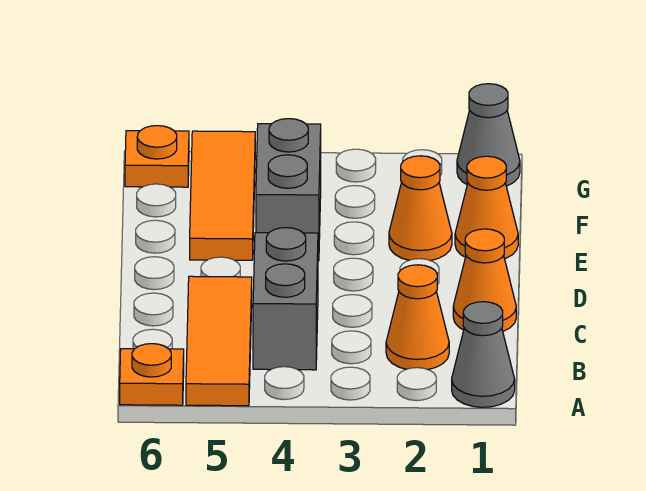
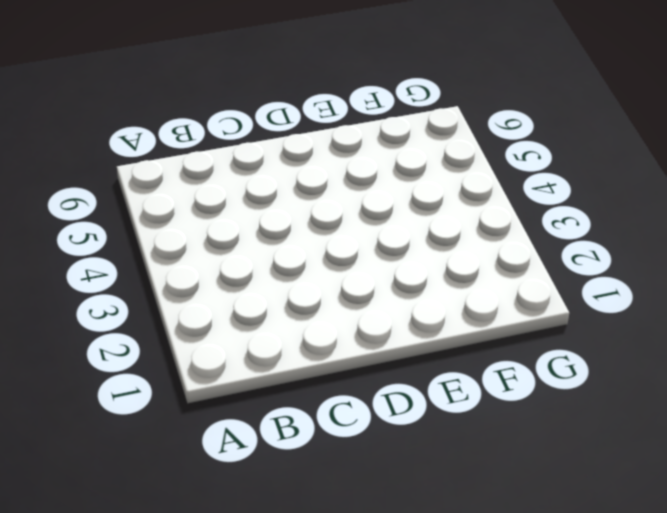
none -> grey 1x1 cone [452,302,515,407]
none -> orange 1x3 tile [186,276,252,406]
none -> orange 1x1 plate [120,344,184,405]

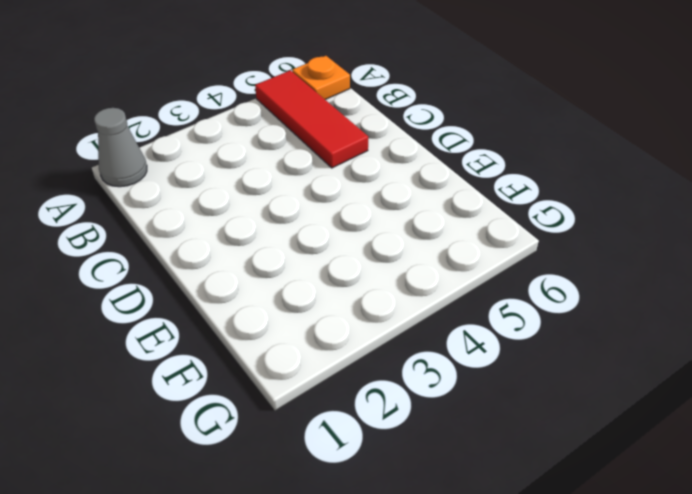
red 1x3 tile [255,70,368,168] -> orange 1x3 tile [186,276,252,406]
none -> orange 1x1 cone [386,265,449,370]
none -> grey 1x2 brick [253,228,318,370]
none -> orange 1x1 cone [453,229,516,331]

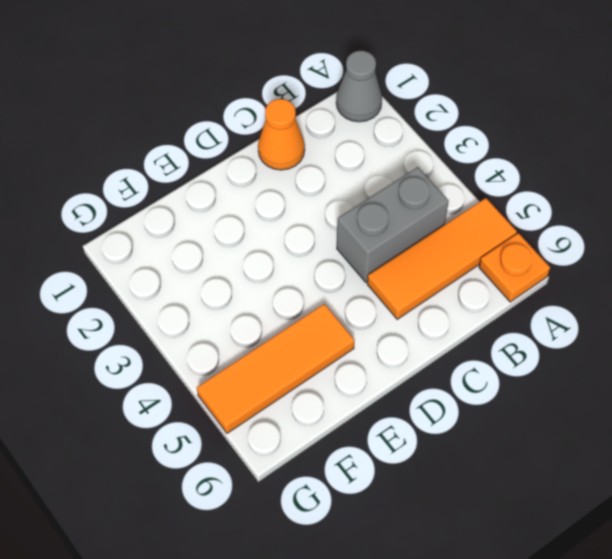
none -> orange 1x1 cone [386,265,449,370]
none -> orange 1x1 cone [455,156,518,259]
none -> orange 1x1 cone [389,156,452,261]

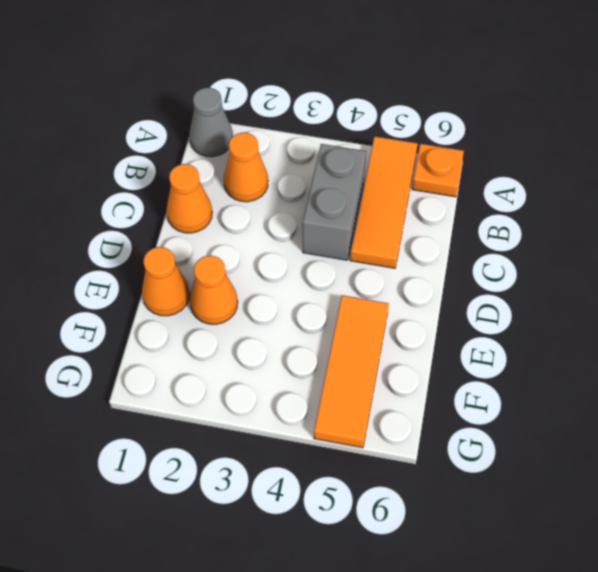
none -> grey 1x2 brick [256,119,321,261]
none -> grey 1x1 cone [457,84,520,186]
none -> orange 1x1 plate [125,126,189,187]

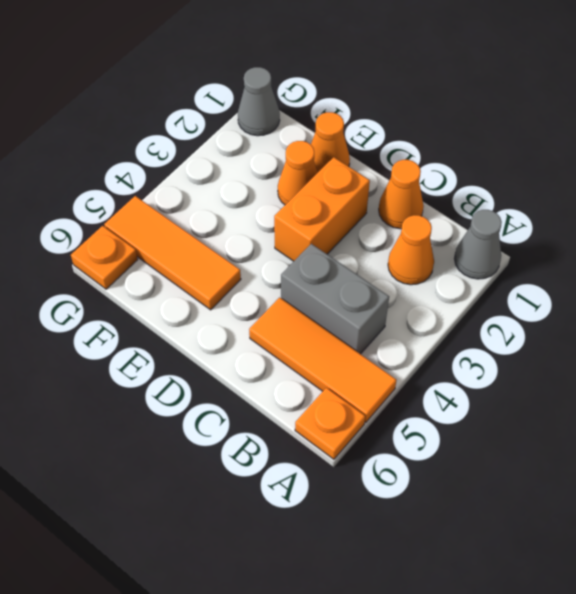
orange 1x2 brick [274,157,370,261] -> none
none -> grey 1x2 brick [256,119,321,261]

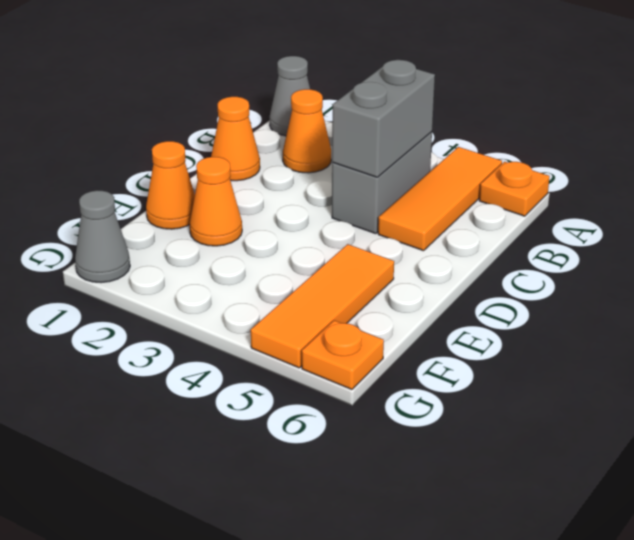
grey 1x2 brick [332,60,435,177] -> grey 1x2 brick moved to [256,119,321,261]

